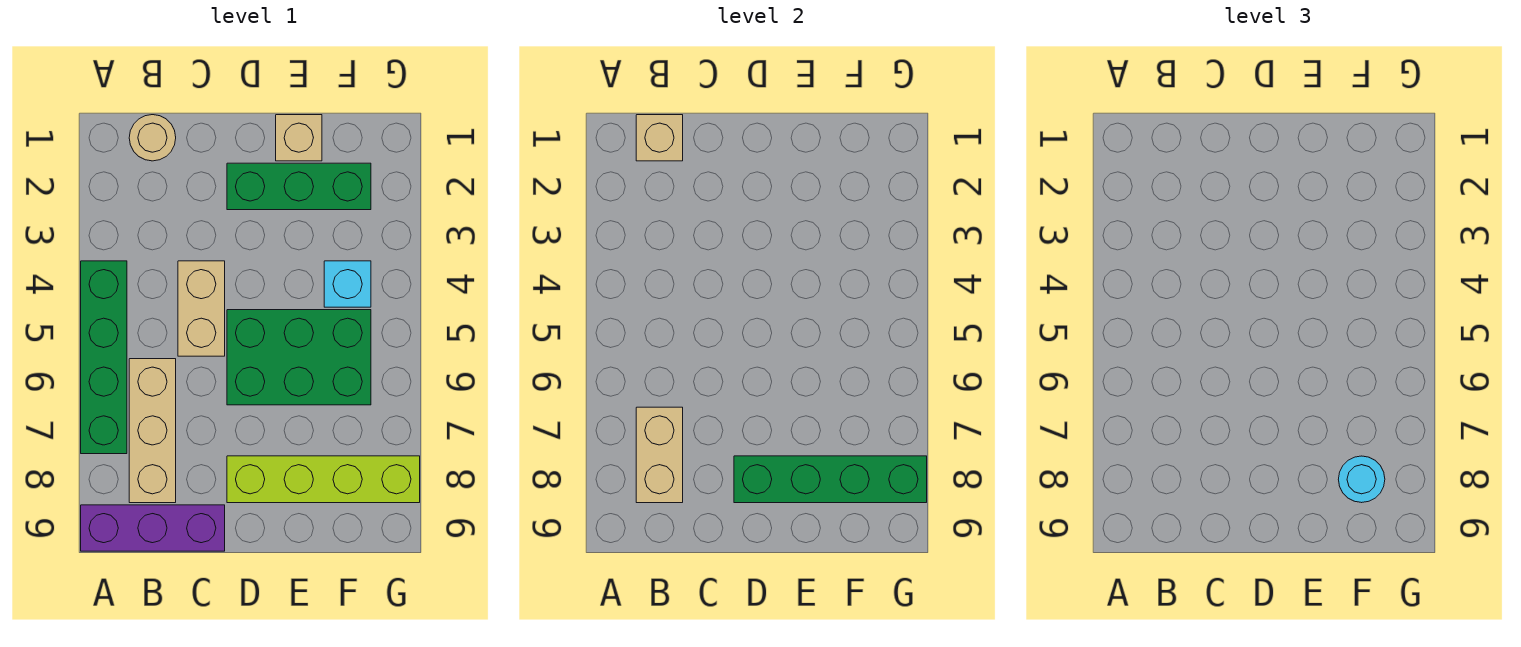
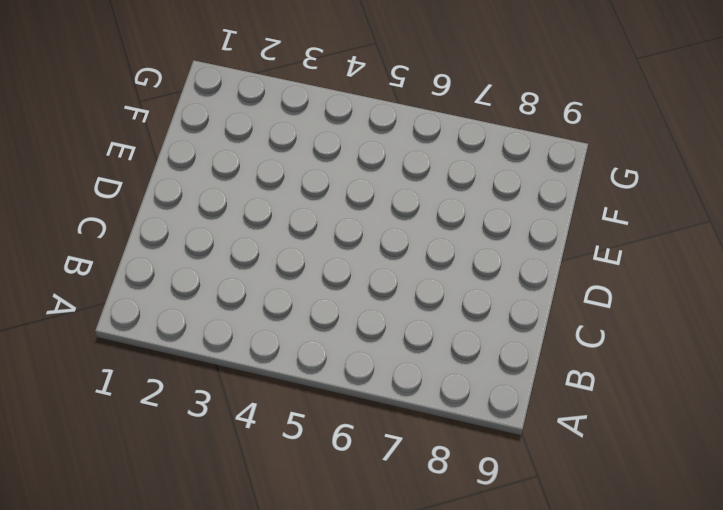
none -> green 1x4 brick [81,261,127,454]
none -> purple 1x3 brick [81,505,225,551]
none -> tan 1x1 round brick [129,115,176,161]

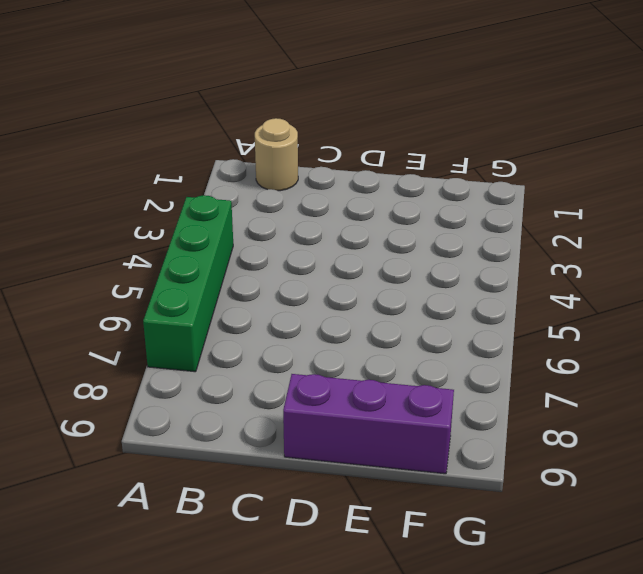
purple 1x3 brick [283,374,454,474] -> purple 1x3 brick moved to [81,505,225,551]
none -> tan 1x3 brick [129,359,176,503]
none -> tan 1x2 brick [178,261,225,356]
none -> green 1x3 brick [227,163,371,210]

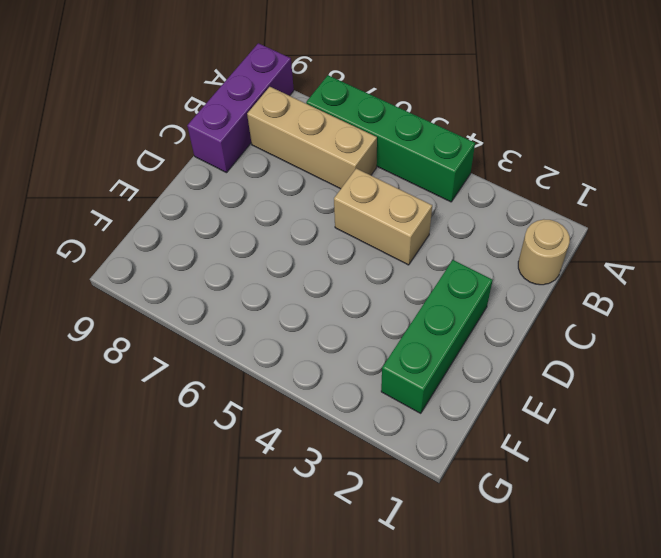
none -> green 2x3 brick [227,310,371,405]
none -> lime 1x4 brick [227,456,420,503]
none -> tan 1x1 brick [276,115,322,161]

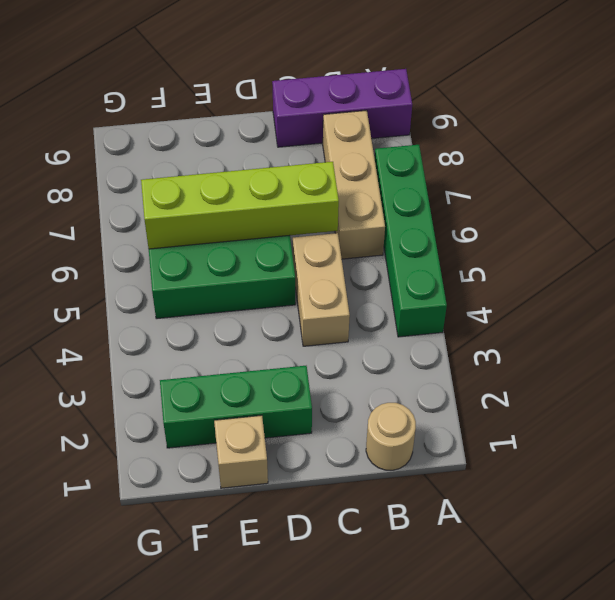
lime 1x4 brick [141,162,339,249] -> lime 1x4 brick moved to [227,456,420,503]
none -> cyan 1x1 brick [324,261,371,307]
none -> tan 1x1 brick [636,115,683,161]
none -> tan 1x2 brick [636,407,683,503]

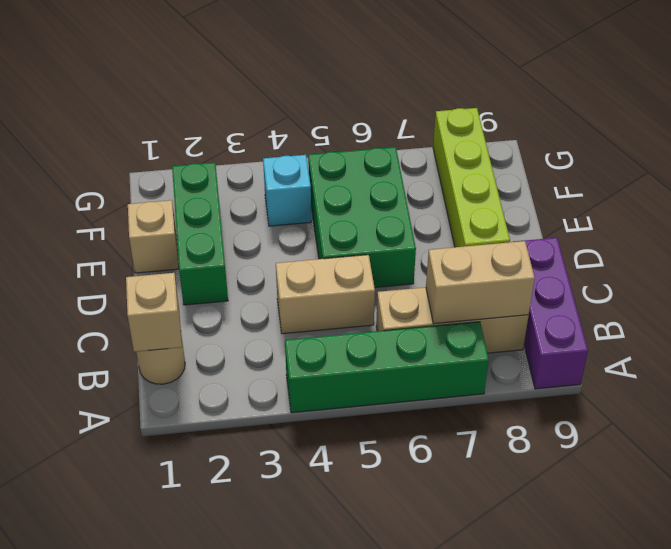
none -> green 1x4 brick [734,456,927,503]
none -> cyan 1x1 round brick [1338,456,1385,503]

